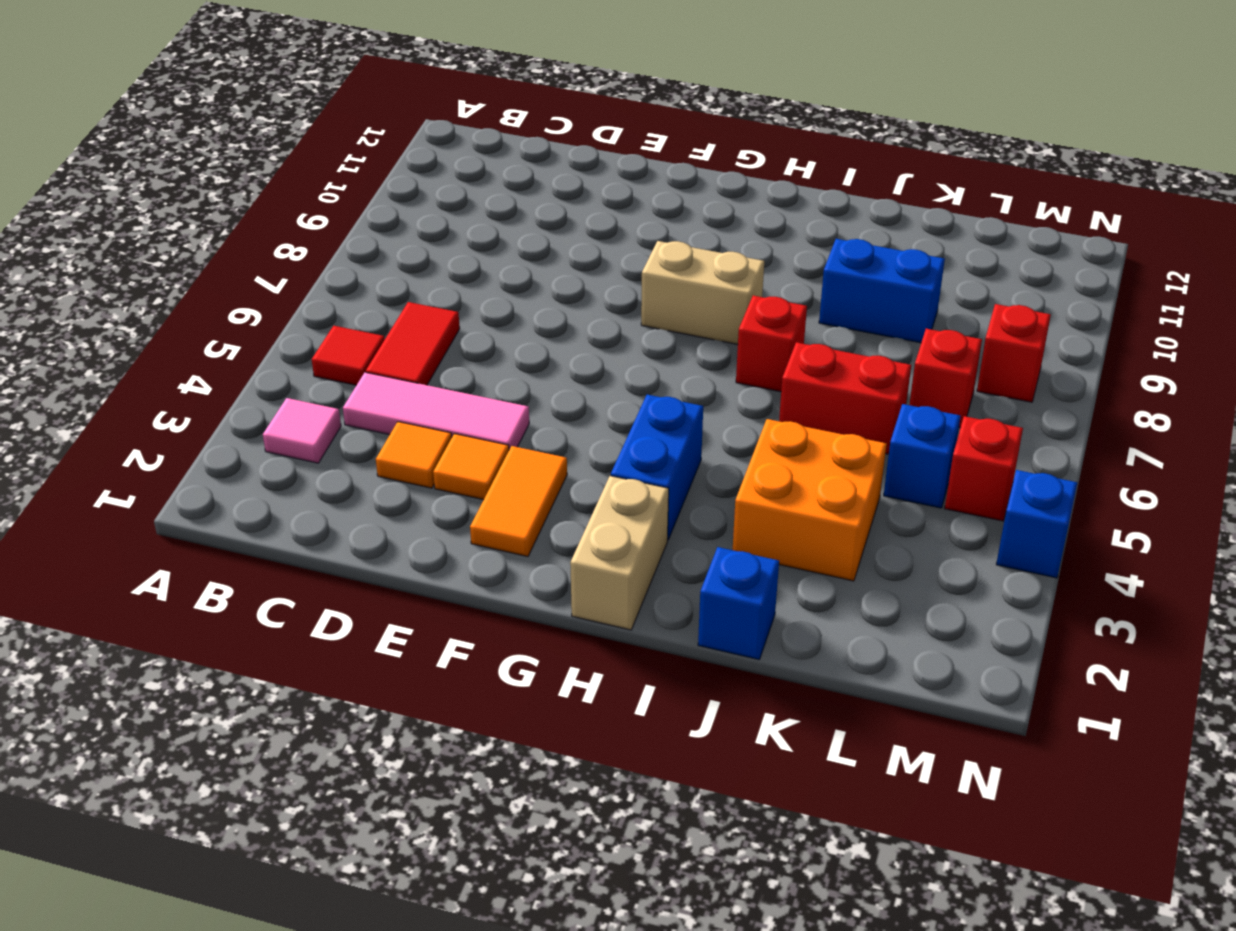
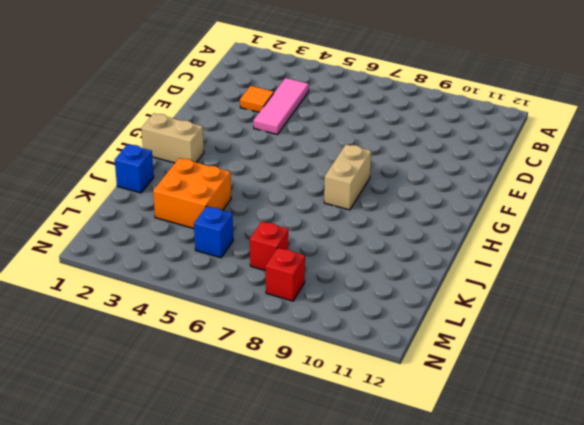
none -> pink 1x1 tile [263,398,341,463]
none -> red 1x1 tile [312,326,385,385]
none -> red 1x2 tile [366,302,460,385]

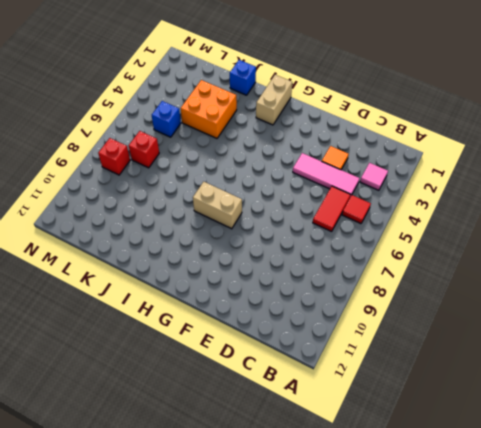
none -> orange 1x1 tile [433,434,509,500]
none -> orange 1x2 tile [470,446,567,557]
none -> blue 1x2 brick [611,395,703,540]

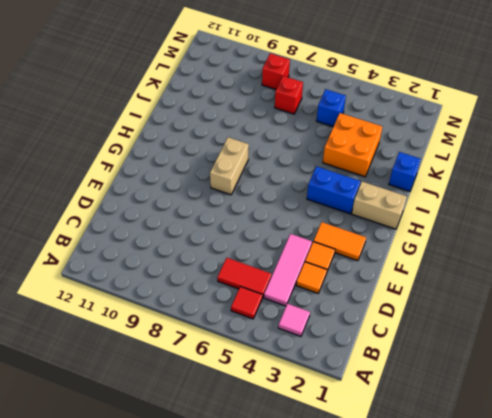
none -> red 1x1 brick [736,296,807,392]
none -> red 1x2 brick [779,342,911,454]
none -> blue 1x2 brick [819,239,945,343]

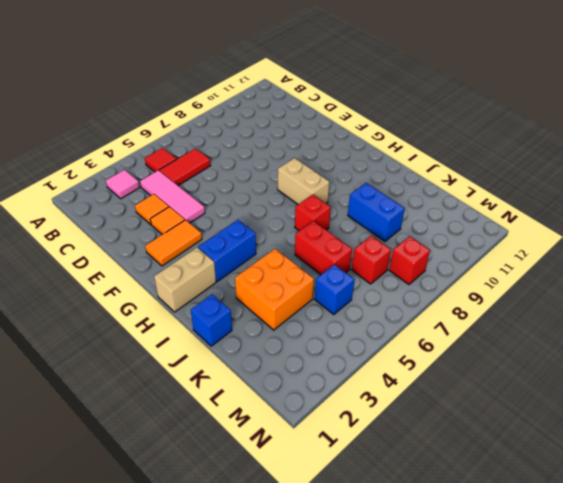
none -> red 1x1 brick [945,416,1023,521]
none -> blue 1x1 brick [996,470,1077,578]

